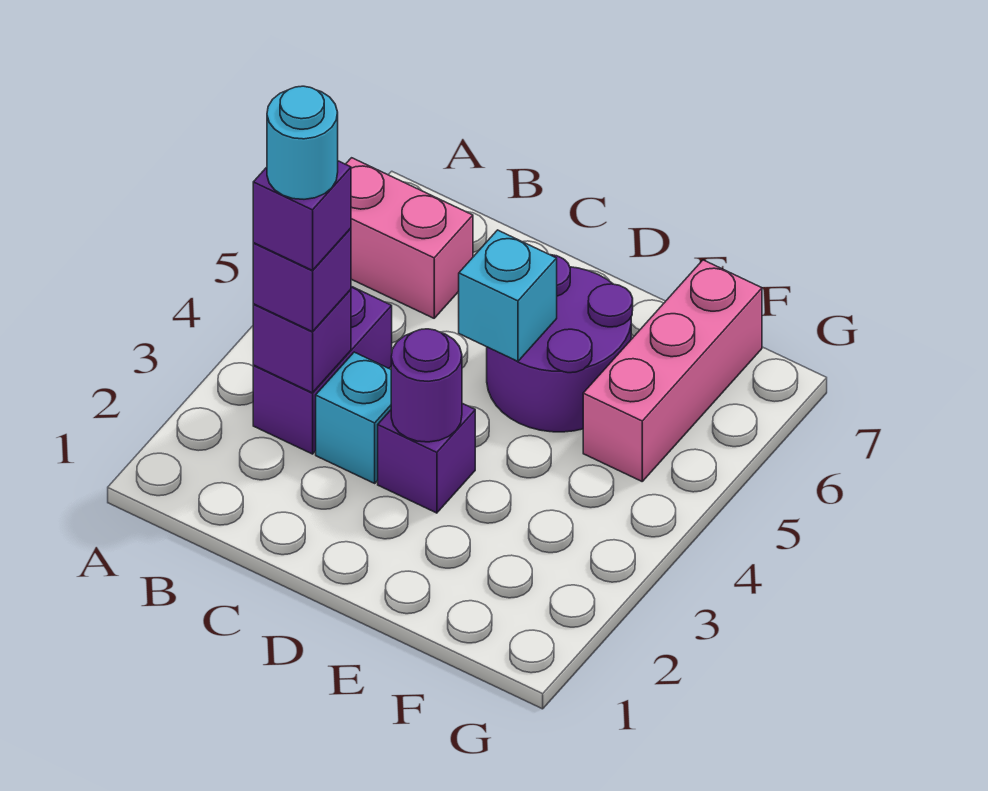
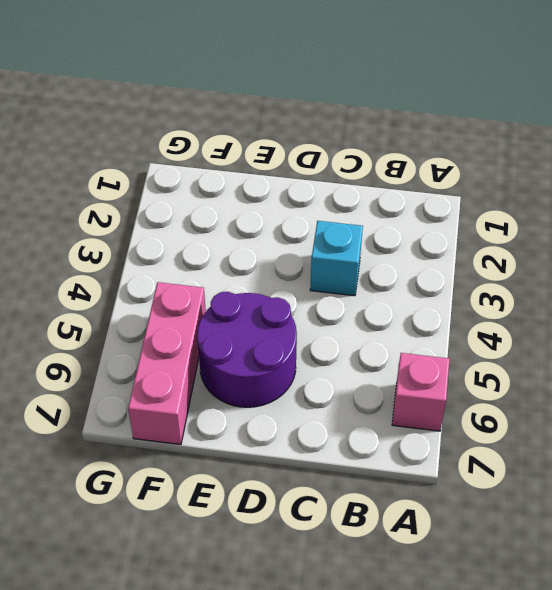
pink 1x1 brick [392,353,450,431] -> pink 1x2 brick [346,158,473,318]
none -> purple 1x2 brick [253,286,392,454]
none -> purple 1x1 brick [378,403,475,513]
none -> purple 1x1 brick [253,290,351,393]

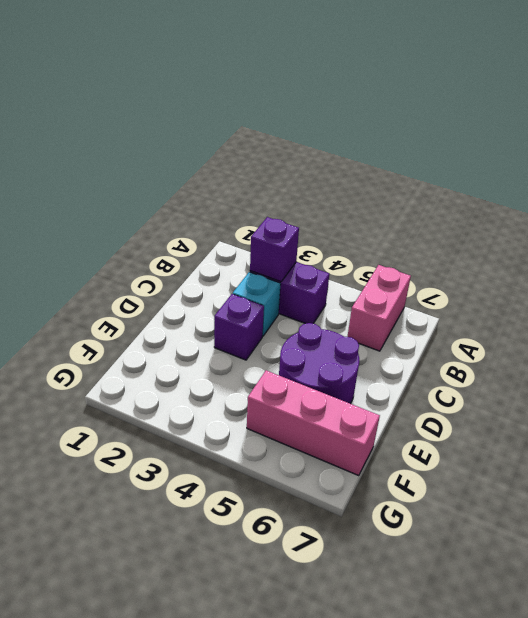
none -> purple 1x1 round brick [391,329,462,442]
none -> cyan 1x1 brick [459,230,557,362]
none -> purple 1x1 brick [253,228,351,332]

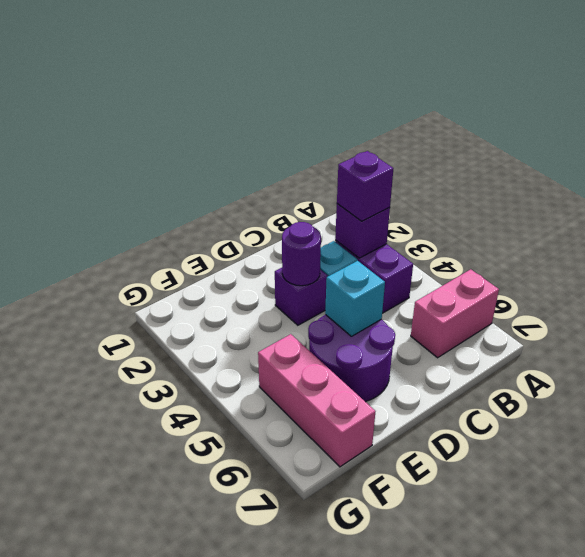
none -> purple 1x1 brick [253,161,351,270]
none -> cyan 1x1 round brick [267,86,338,199]

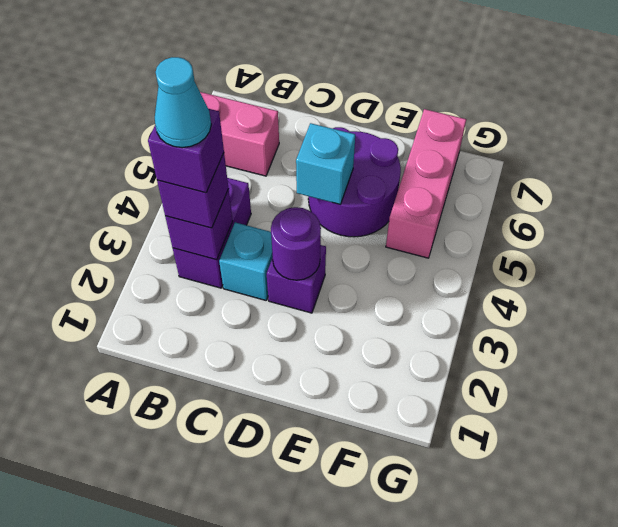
cyan 1x1 cone [155,57,211,148] -> cyan 1x1 round brick [267,86,338,199]

